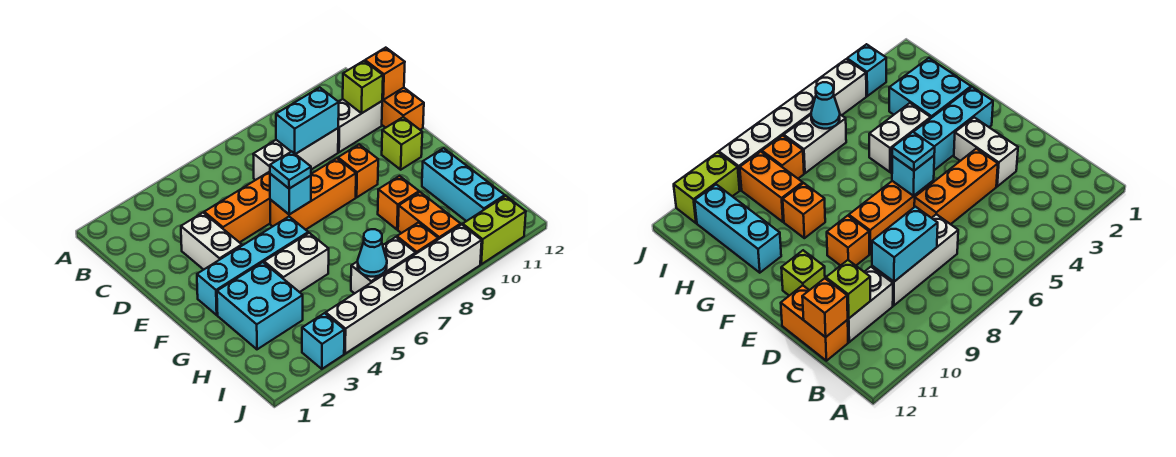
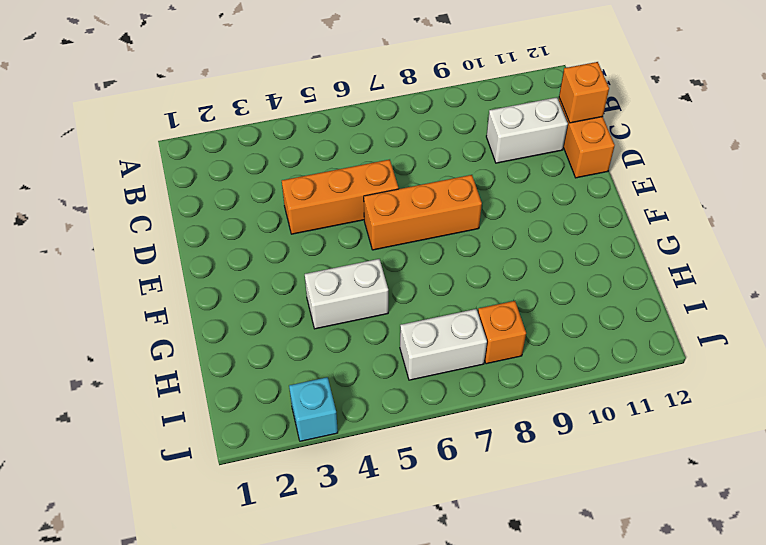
none -> white 1x3 brick [253,128,338,180]
none -> white 1x2 brick [181,213,242,270]
none -> orange 1x1 brick [338,144,378,197]

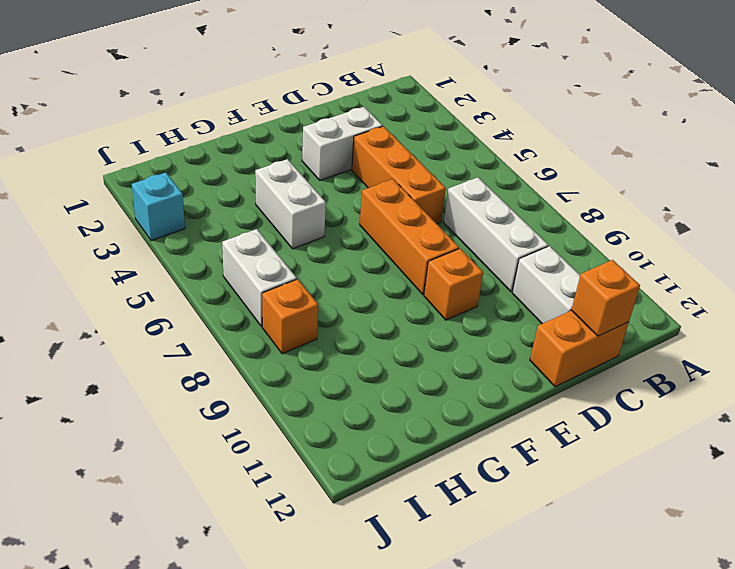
none -> lime 1x1 brick [382,117,422,170]
none -> cyan 1x4 brick [197,217,308,315]
none -> cyan 2x2 brick [217,262,303,349]

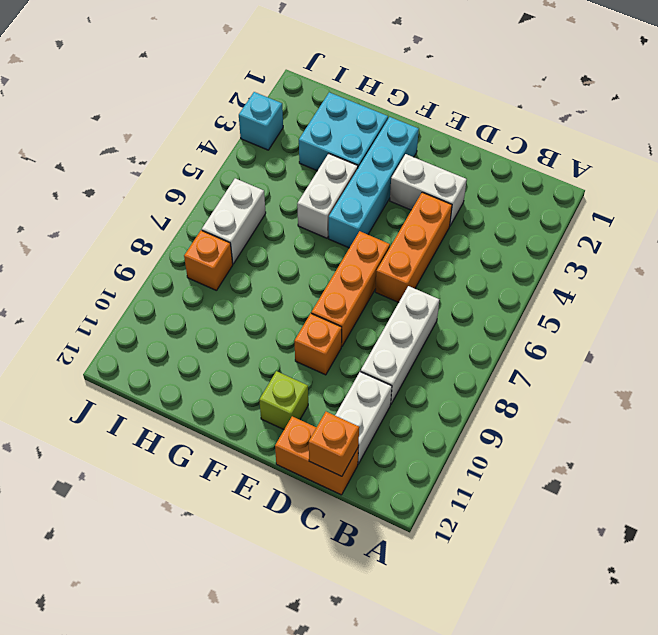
none -> orange 1x1 brick [378,176,419,230]
none -> cyan 1x3 brick [422,148,505,221]
none -> orange 1x2 brick [398,192,461,239]

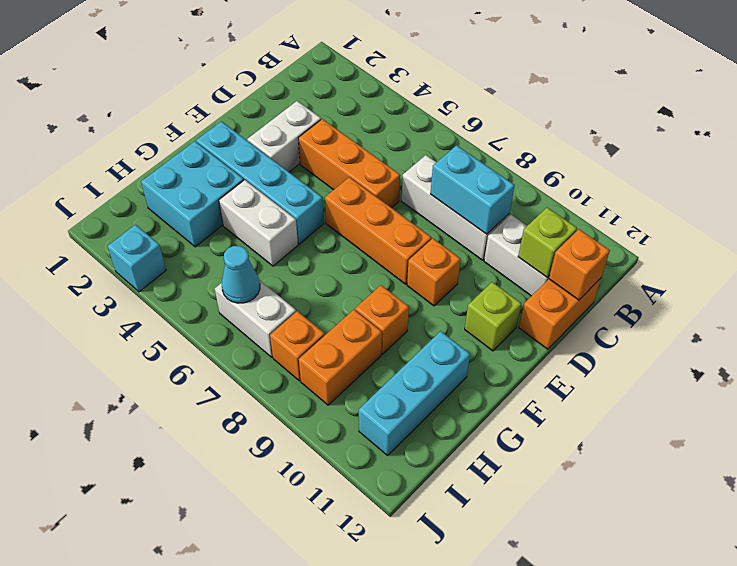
none -> white 1x6 brick [326,225,482,354]
none -> lime 1x2 brick [463,196,526,264]
none -> cyan 1x1 brick [270,174,311,214]

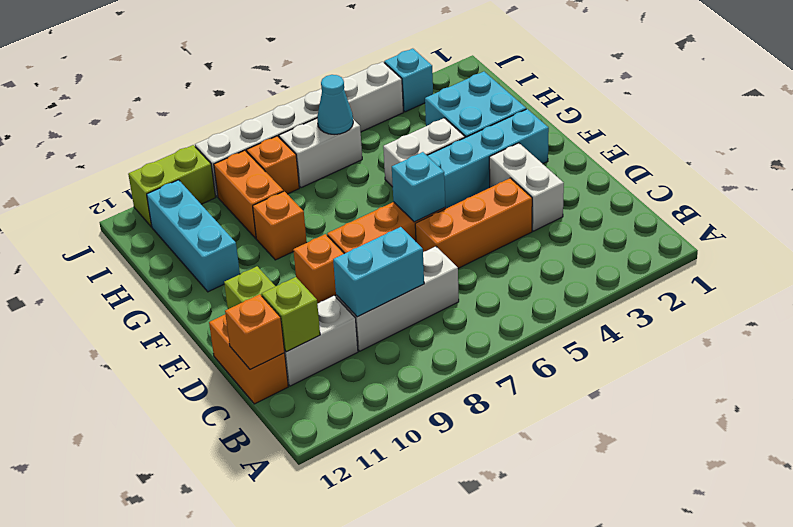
none -> cyan 1x1 plate [270,152,311,189]

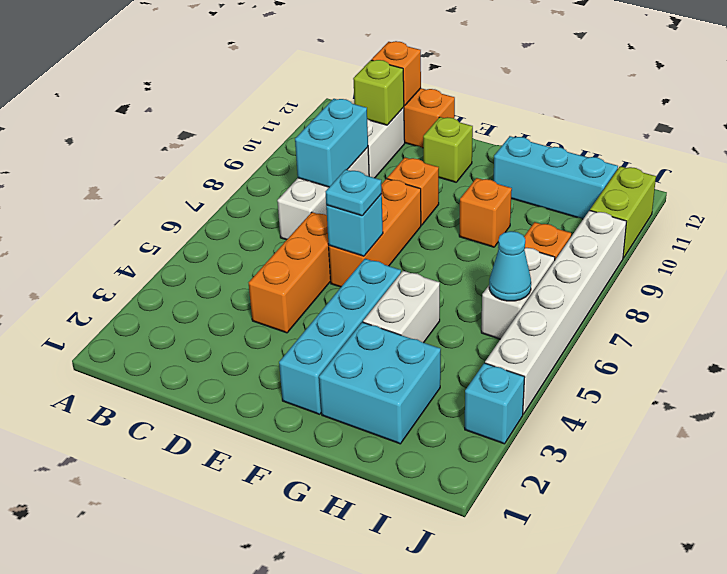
none -> white 1x2 brick [181,213,242,270]
none -> orange 1x2 brick [398,192,461,239]

